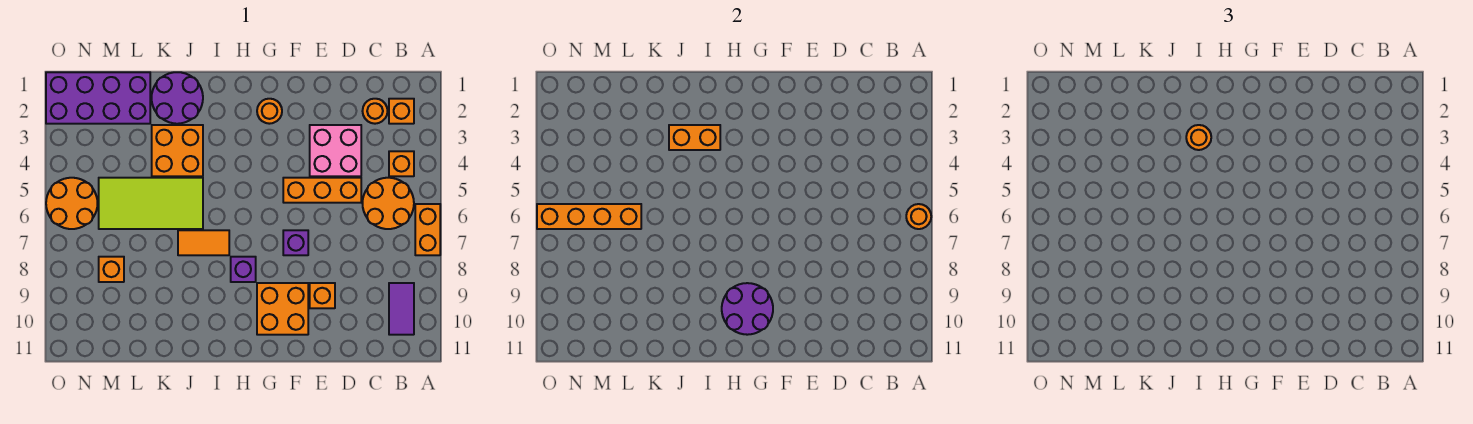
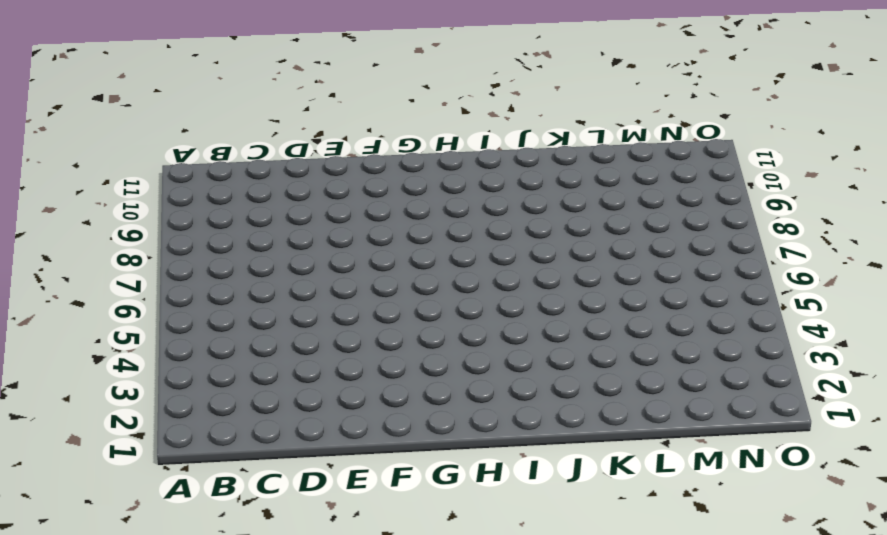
none -> orange 1x2 brick [415,204,440,255]
none -> orange 1x1 brick [389,99,414,124]
none -> orange 1x1 brick [389,151,414,176]

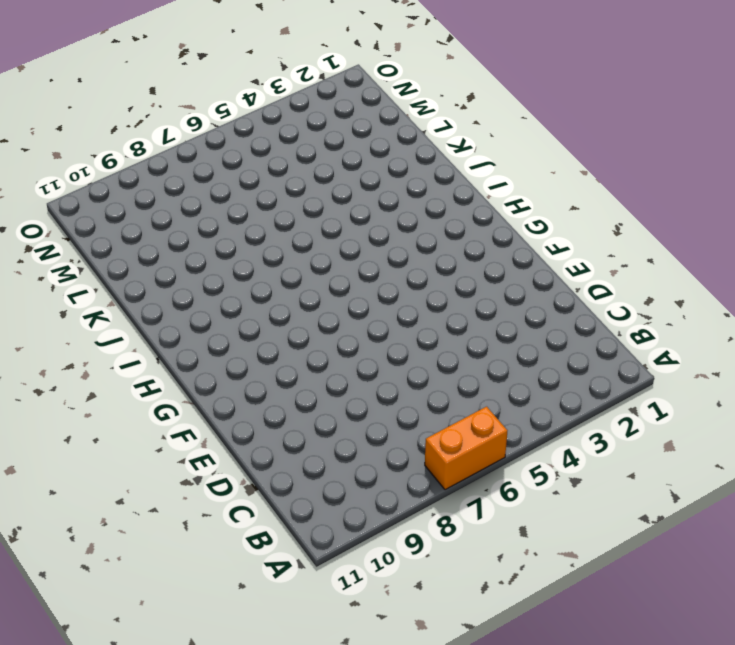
none -> orange 1x1 brick [389,99,414,124]
none -> orange 1x1 brick [389,151,414,176]
none -> orange 2x2 round brick [362,178,414,229]

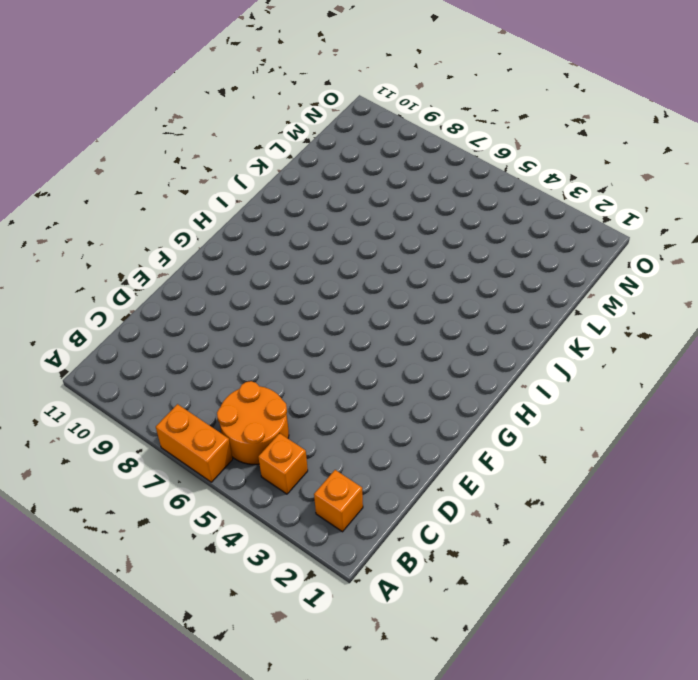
none -> purple 1x2 tile [389,283,414,335]
none -> orange 1x1 round brick [363,99,388,124]
none -> pink 2x2 brick [310,125,361,176]

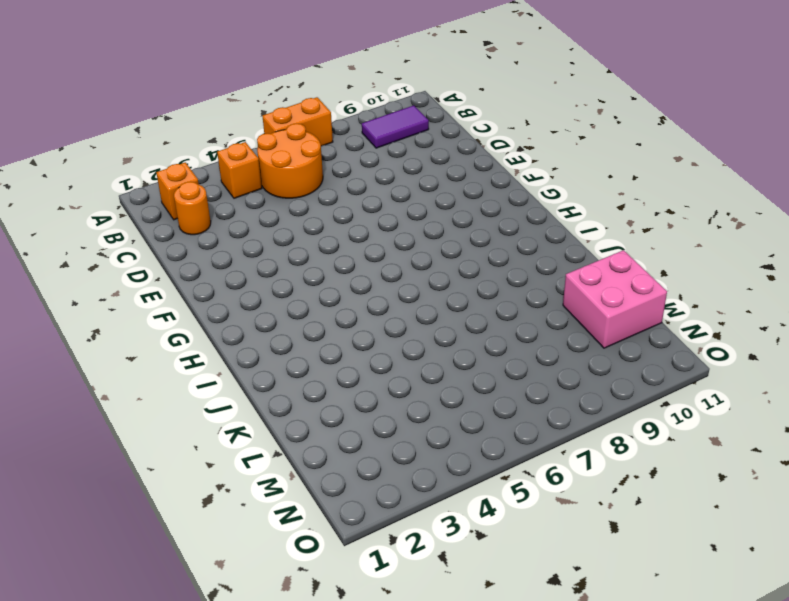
pink 2x2 brick [563,250,667,348] -> pink 2x2 brick moved to [310,125,361,176]
none -> orange 1x3 brick [283,178,361,203]
none -> orange 1x1 brick [310,283,335,308]
none -> purple 1x1 brick [283,230,308,255]

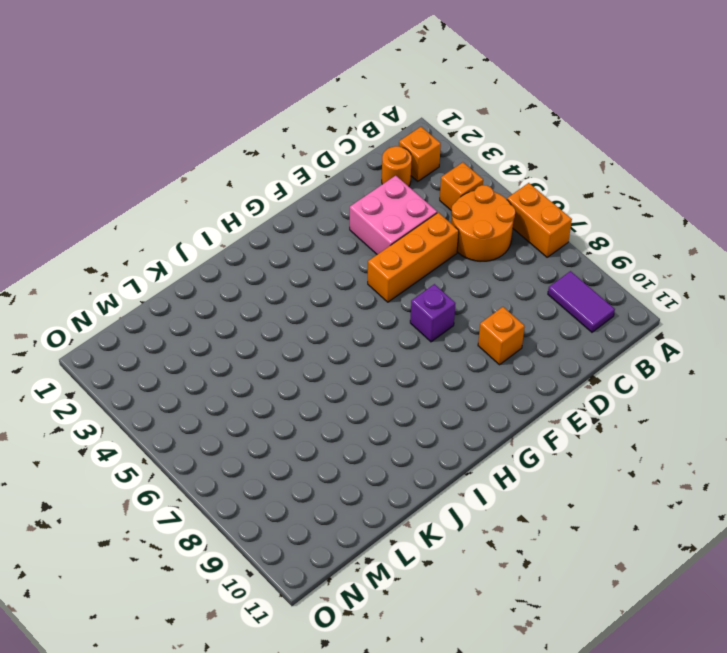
none -> orange 2x2 brick [257,283,308,335]
none -> orange 1x1 round brick [257,99,282,124]
none -> purple 1x1 brick [231,257,256,282]

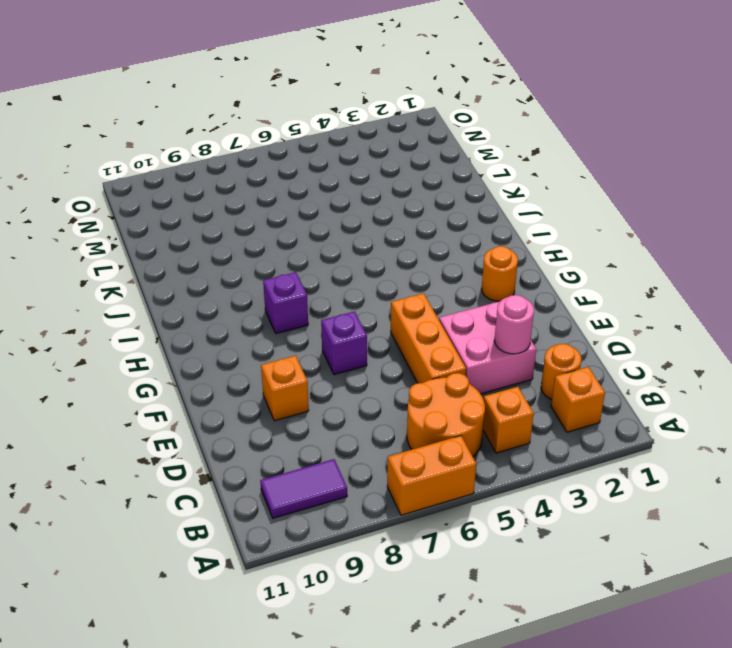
pink 1x1 round brick [494,295,534,354] -> none
none -> orange 2x2 brick [257,283,308,335]
none -> orange 1x2 tile [178,230,229,255]
none -> purple 2x2 round brick [152,72,203,124]

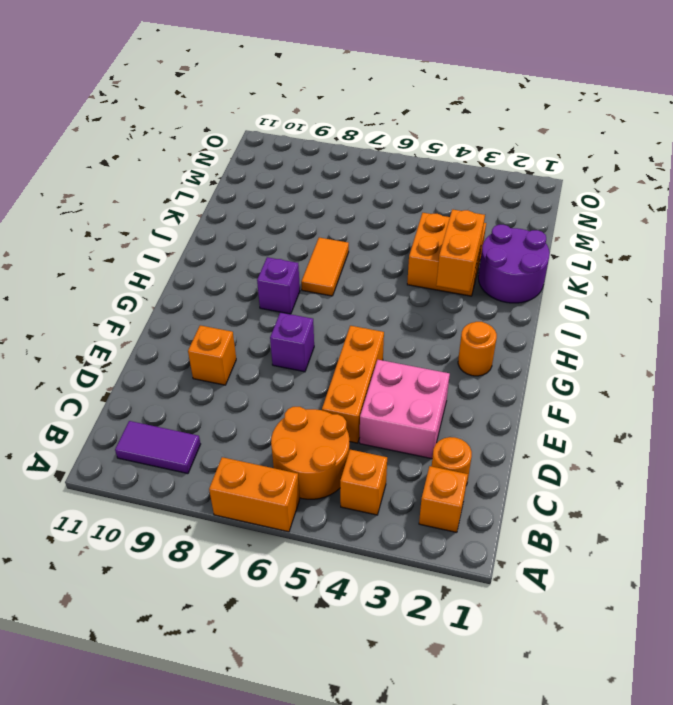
none -> orange 2x2 brick [257,283,308,335]
none -> lime 2x4 tile [99,178,203,229]
none -> purple 2x4 brick [46,72,150,124]

